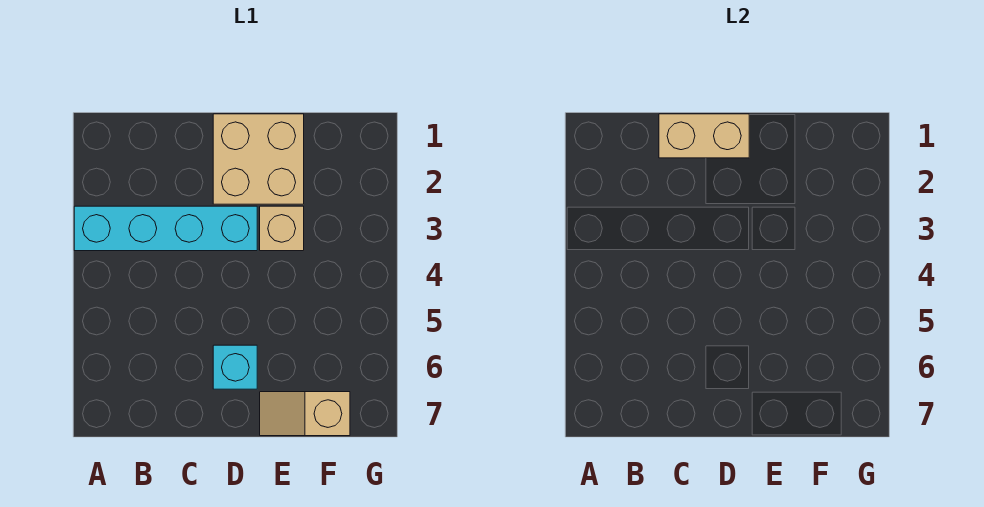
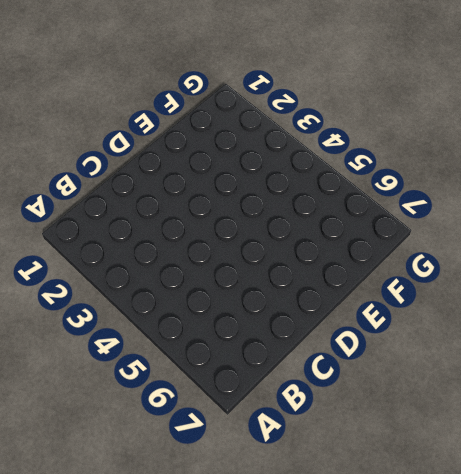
none -> cyan 1x4 brick [74,206,257,251]
none -> tan 2x2 brick [213,114,304,204]

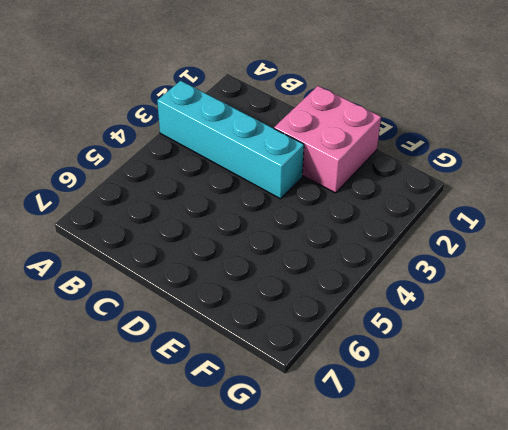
pink 2x2 brick [274,86,381,193] -> tan 2x2 brick [213,114,304,204]
none -> cyan 1x1 brick [213,345,257,389]
none -> tan 1x1 brick [260,206,304,251]

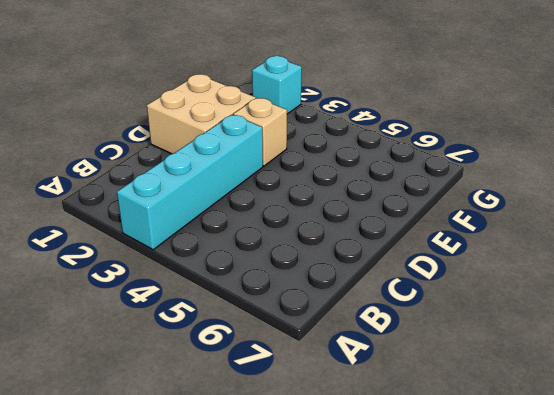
cyan 1x1 brick [252,56,302,114] -> cyan 1x1 brick moved to [213,345,257,389]
none -> tan 1x2 slope [260,392,350,436]
none -> tan 1x2 brick [659,114,749,158]

